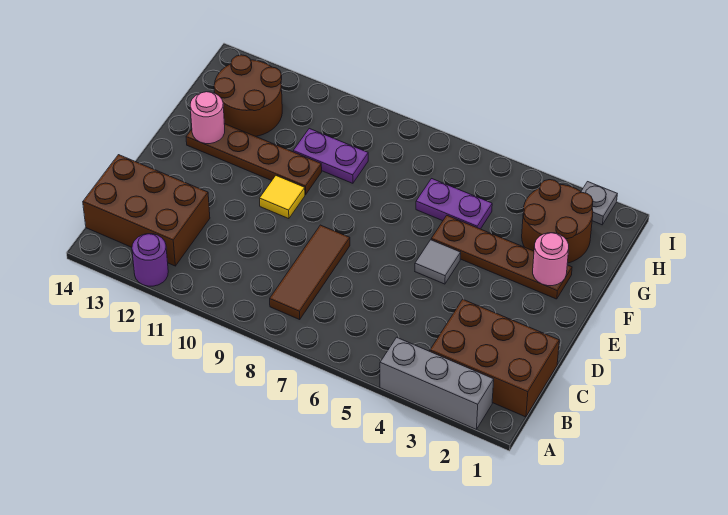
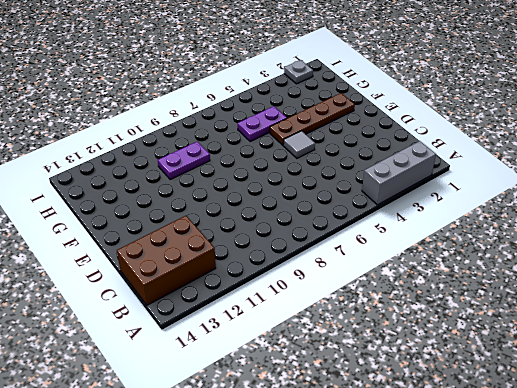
none -> purple 1x1 round brick [132,234,168,286]
none -> brown 2x3 brick [430,299,559,417]
none -> brown 1x3 tile [270,225,350,319]

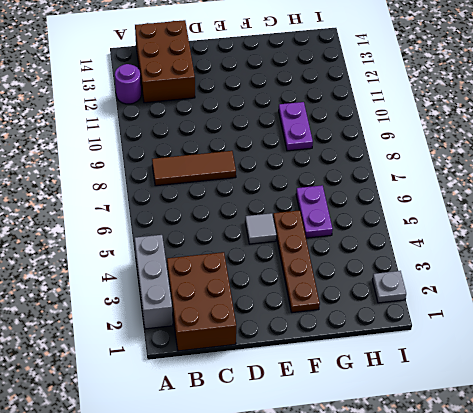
none -> yellow 1x1 tile [260,176,305,219]
none -> brown 1x4 plate [186,124,322,195]
none -> brown 2x2 round brick [522,180,593,263]

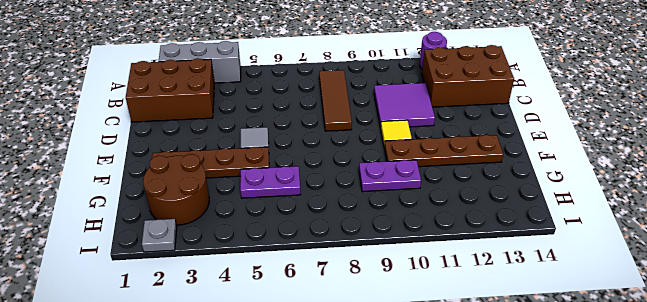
purple 2x2 tile [374,83,435,127] -> none
none -> brown 2x2 round brick [214,55,282,136]
none -> pink 1x1 round brick [533,233,569,286]
none -> pink 1x1 round brick [190,92,225,144]

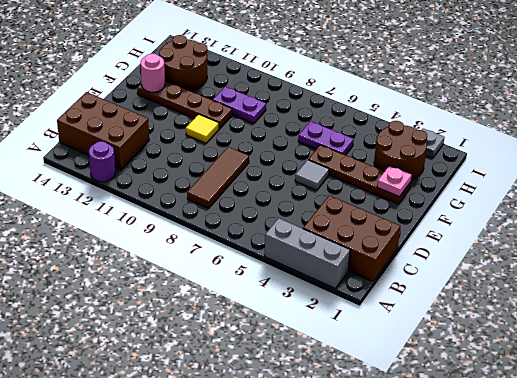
pink 1x1 plate [377,166,412,197] -> pink 1x1 round brick [533,233,569,286]

